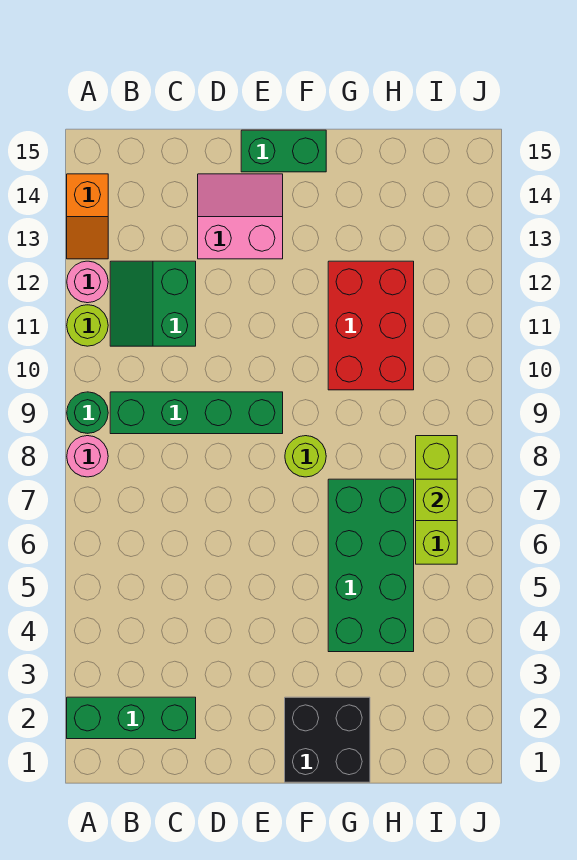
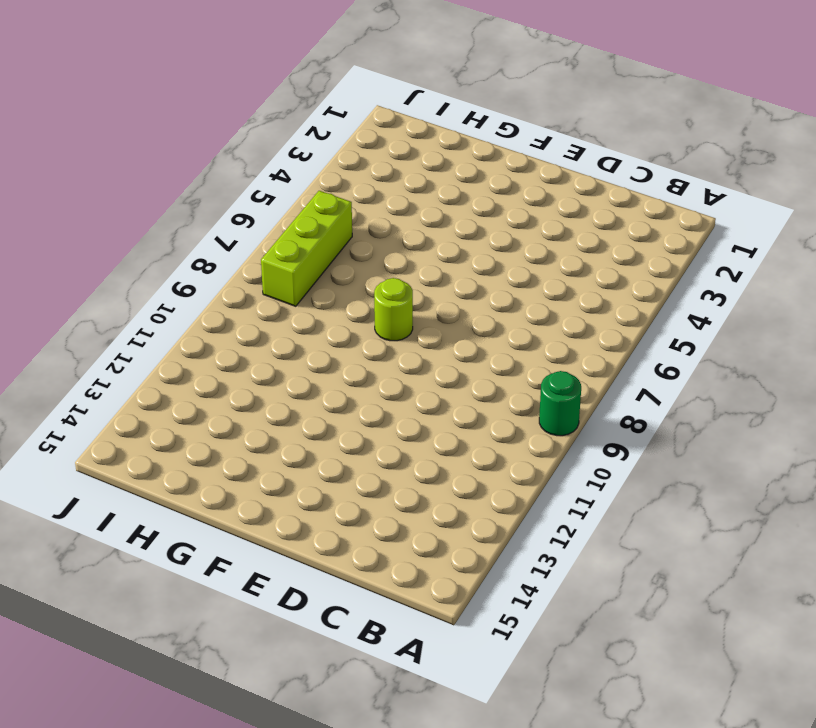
none -> green 1x3 brick [67,697,196,739]
none -> pink 1x1 round brick [67,436,108,477]
none -> lime 1x1 round brick [67,305,108,346]

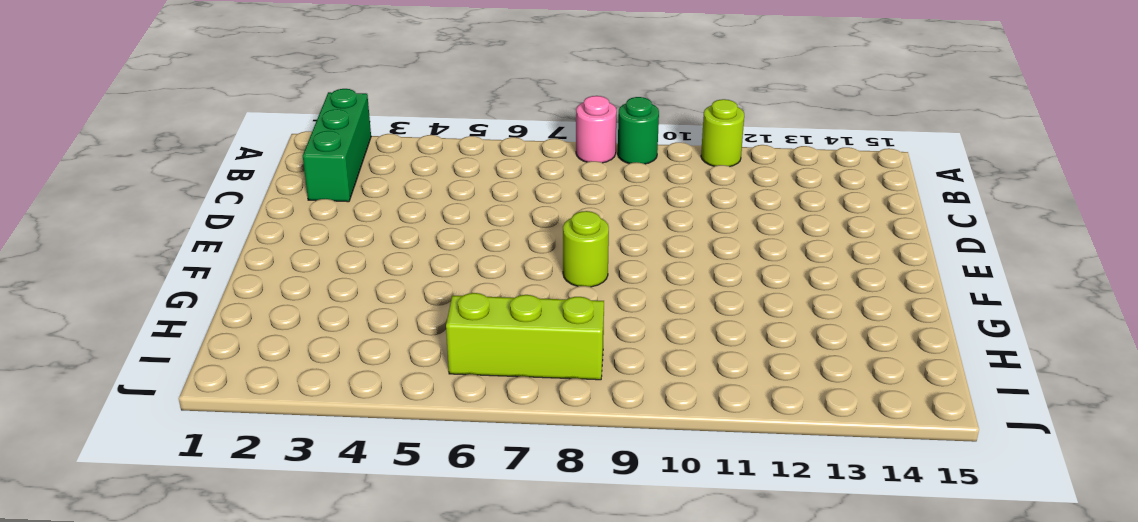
none -> pink 1x1 round brick [67,261,108,303]
none -> orange 1x2 slope [67,174,108,259]
none -> green 1x4 brick [110,392,283,434]

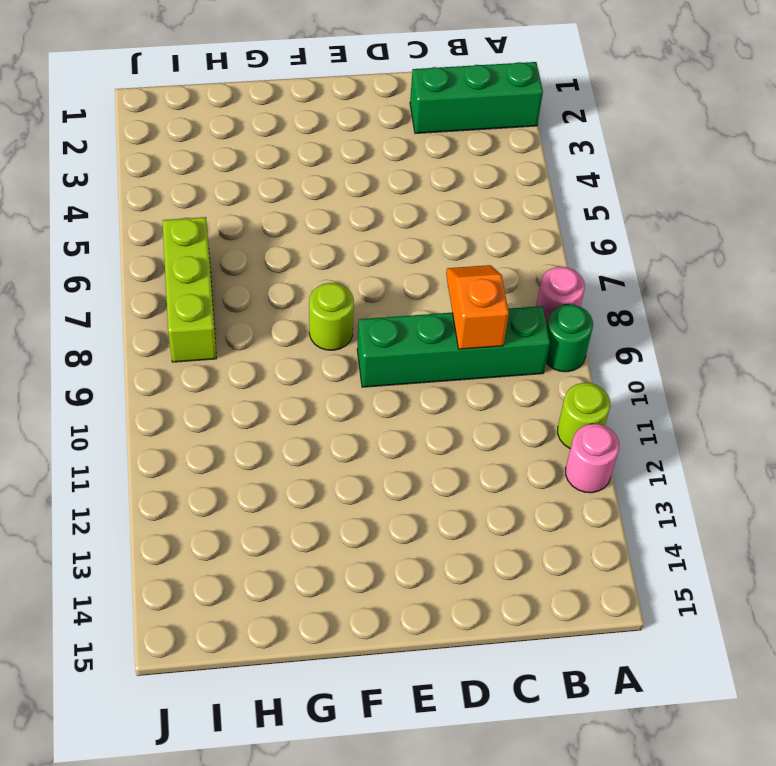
orange 1x2 slope [446,265,509,349] -> orange 1x2 slope moved to [67,174,108,259]
none -> green 2x2 slope [110,261,196,346]
none -> pink 2x2 slope [198,174,283,259]
none -> green 1x2 brick [241,130,326,172]

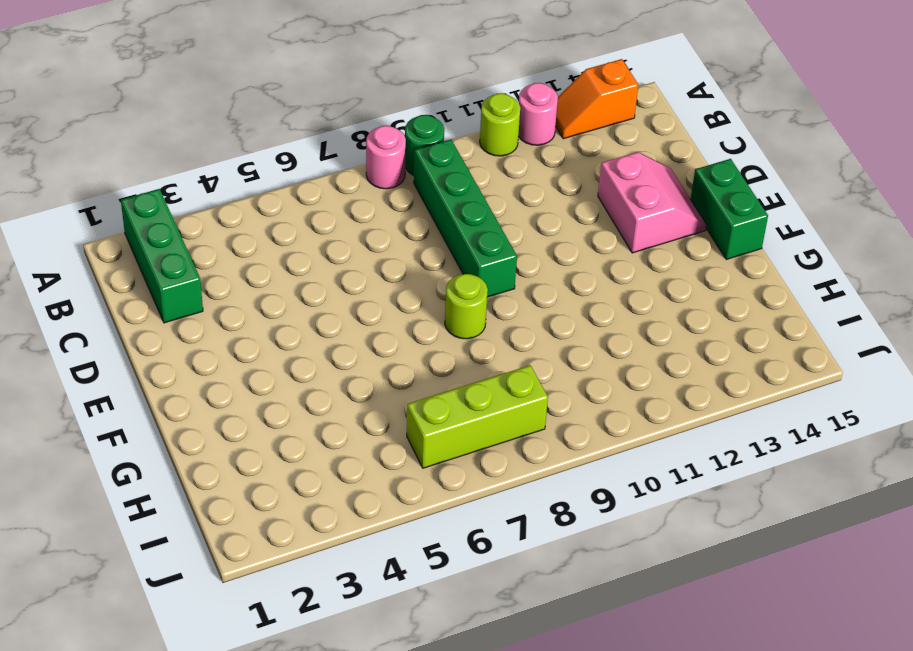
none -> green 2x2 slope [110,261,196,346]
none -> black 2x2 brick [285,697,370,782]
none -> green 2x4 brick [328,479,414,652]

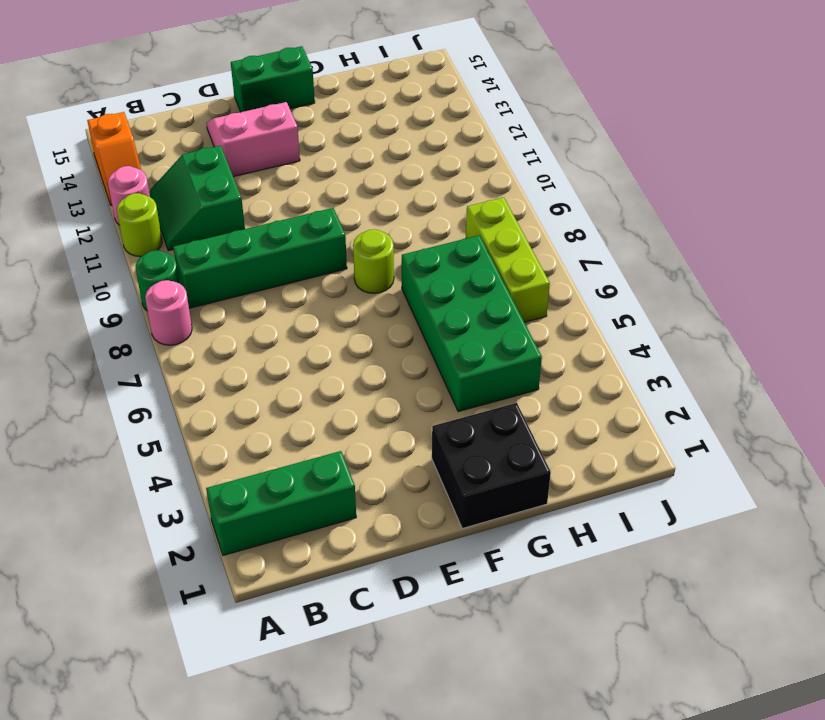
none -> red 2x3 brick [328,261,414,390]
none -> lime 1x1 brick [416,479,457,521]

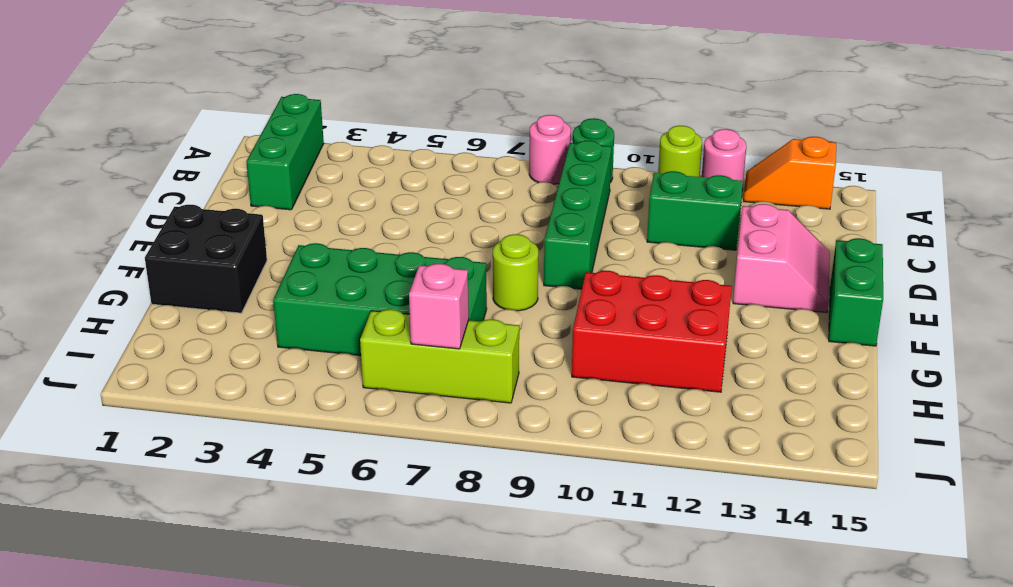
pink 1x1 brick [409,264,469,349] -> lime 1x1 brick [416,479,457,521]

